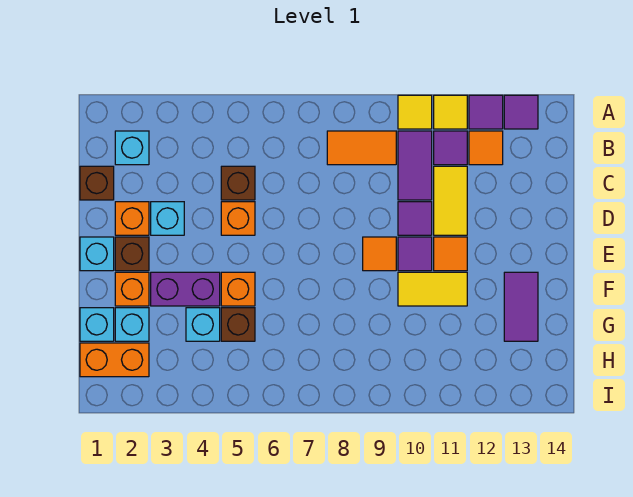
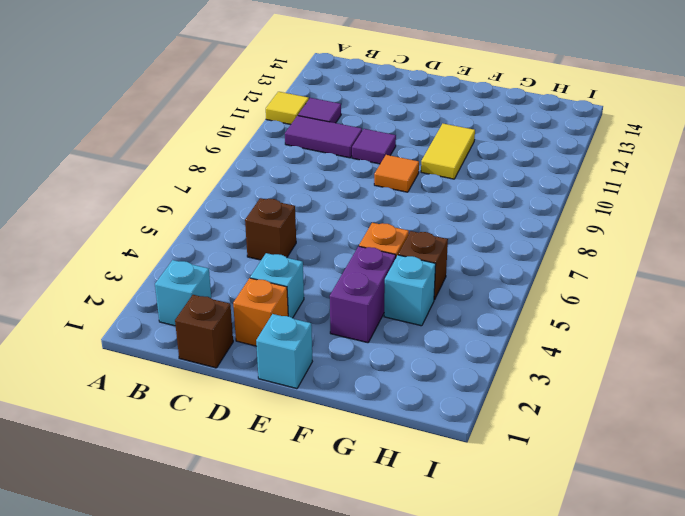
none -> yellow 1x1 tile [398,95,432,129]
none -> purple 1x1 tile [469,95,503,129]
none -> purple 1x1 tile [504,95,538,129]
none -> orange 1x2 tile [327,131,396,165]

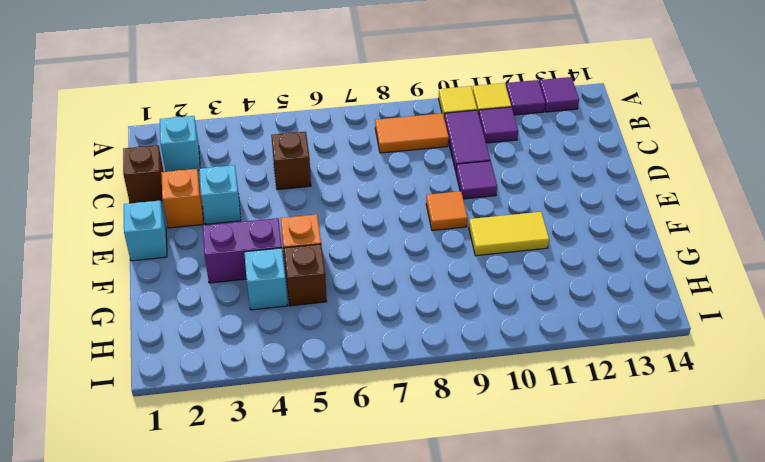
none -> orange 1x1 tile [469,131,503,165]
none -> yellow 1x2 tile [434,166,467,235]
none -> orange 1x1 brick [221,202,255,235]
none -> brown 1x1 brick [115,237,149,271]

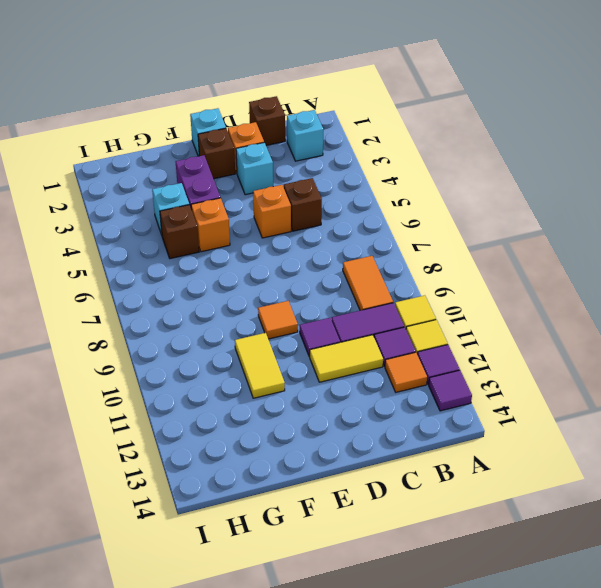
none -> purple 1x1 tile [398,237,432,271]
none -> orange 1x1 tile [434,237,467,271]
none -> orange 1x1 brick [115,272,149,306]
none -> purple 1x2 tile [504,272,538,341]

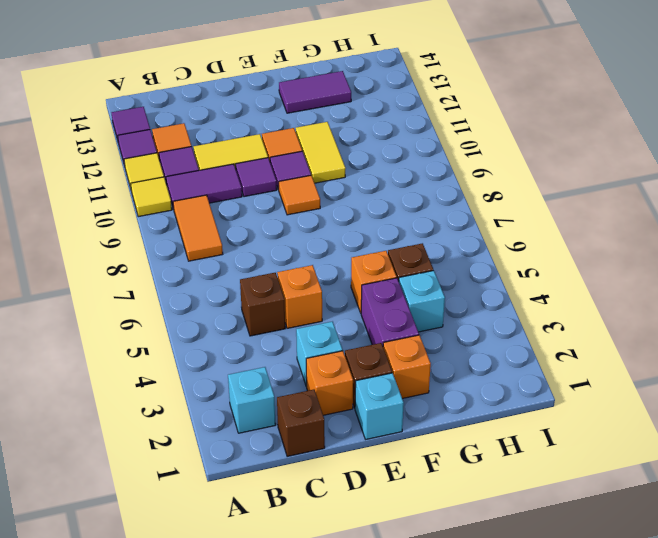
none -> cyan 1x1 brick [80,308,114,341]
none -> cyan 1x1 brick [115,308,149,341]
none -> orange 1x2 brick [80,343,149,377]

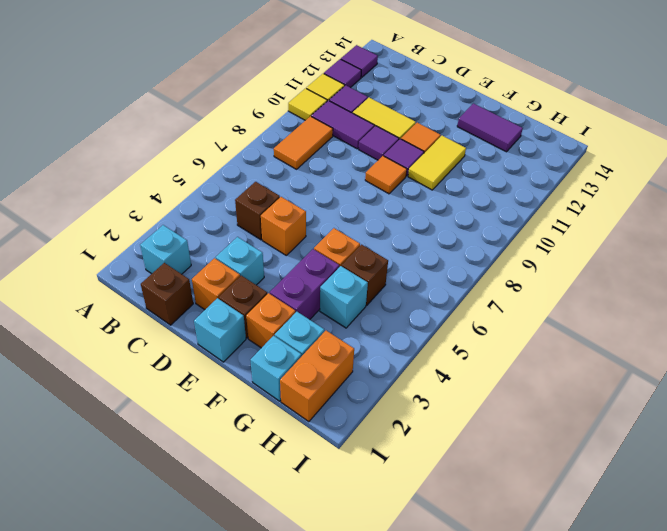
none -> orange 1x1 tile [469,131,503,165]

